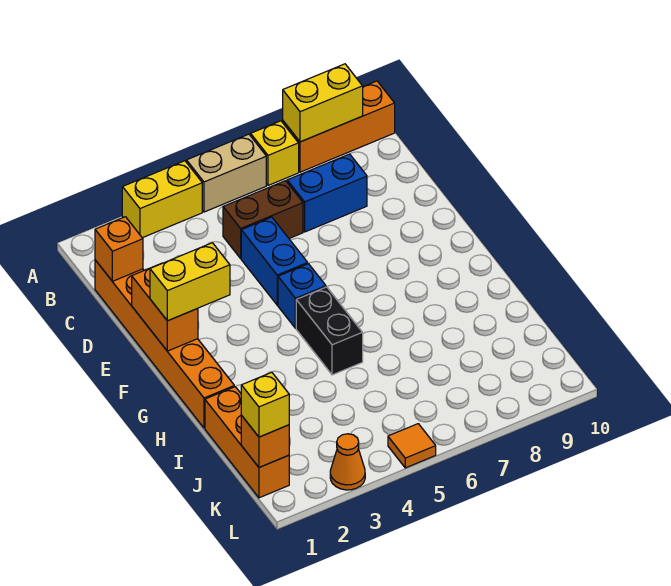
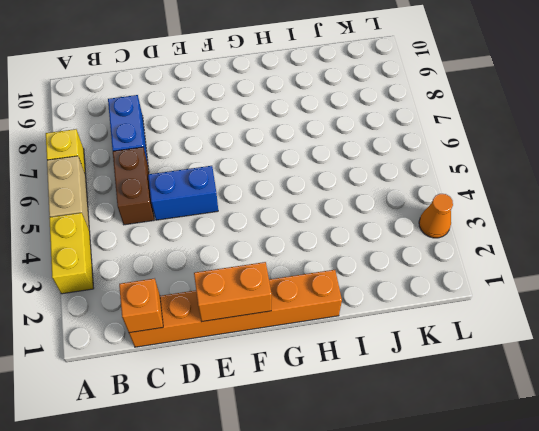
none -> orange 1x3 brick [283,81,395,172]
none -> blue 1x1 brick [278,264,326,328]
none -> black 1x2 brick [296,287,363,375]

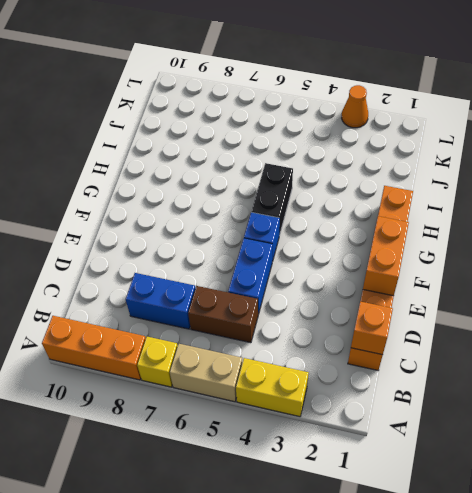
none -> orange 1x3 brick [205,387,289,498]
none -> orange 1x1 tile [388,424,436,468]
none -> yellow 1x2 brick [283,64,363,142]

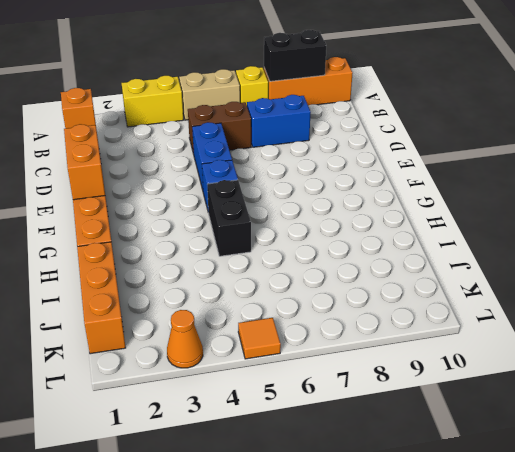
black 1x2 brick [264,30,326,81] -> yellow 1x2 brick [283,64,363,142]
none -> orange 1x1 brick [241,415,289,467]
none -> yellow 1x2 brick [150,243,230,321]
none -> yellow 1x1 brick [241,372,289,437]

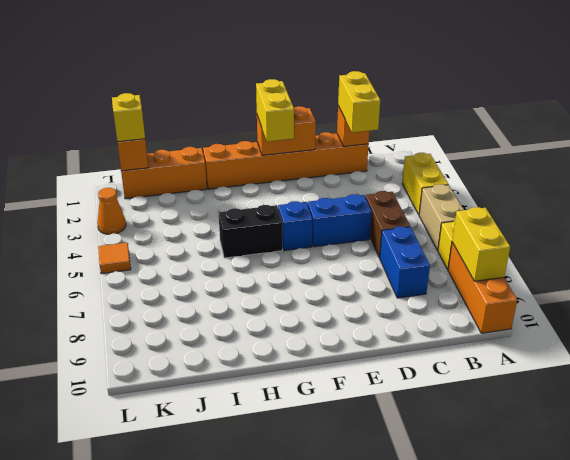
yellow 1x2 brick [338,71,380,132] -> none

